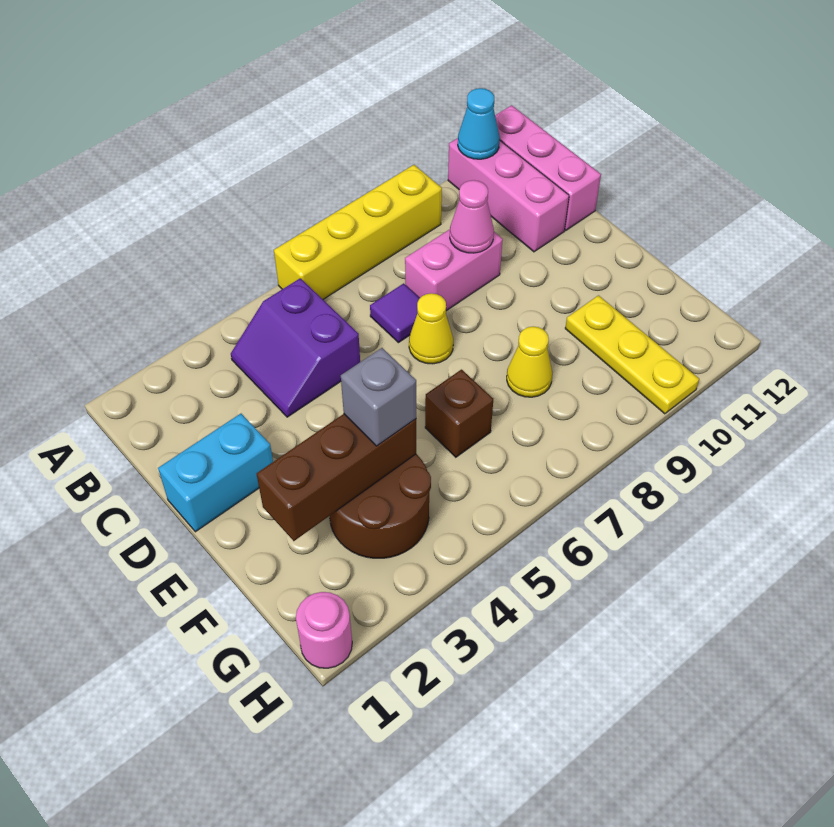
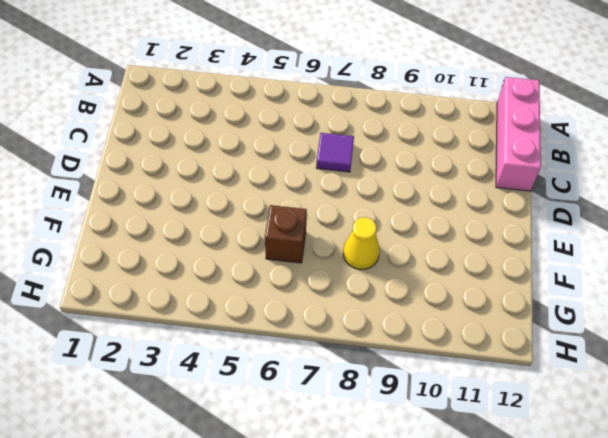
none -> yellow 1x4 brick [274,165,442,299]
none -> pink 1x3 brick [448,138,569,252]
none -> purple 2x2 slope [231,278,360,417]

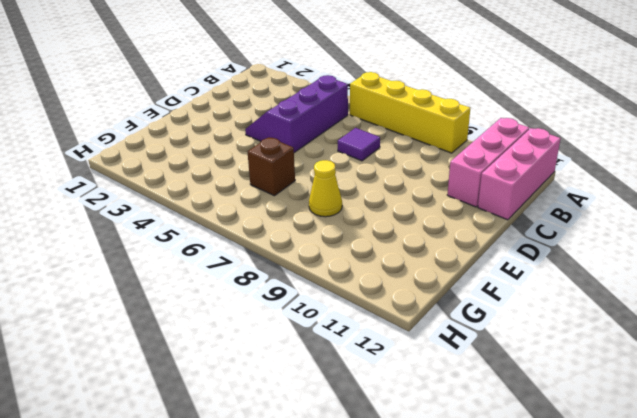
purple 2x3 slope [245,75,348,153] -> purple 2x2 slope [231,278,360,417]
none -> pink 1x2 brick [405,229,503,311]
none -> cyan 1x2 brick [158,414,273,532]
none -> yellow 1x1 cone [409,293,453,364]

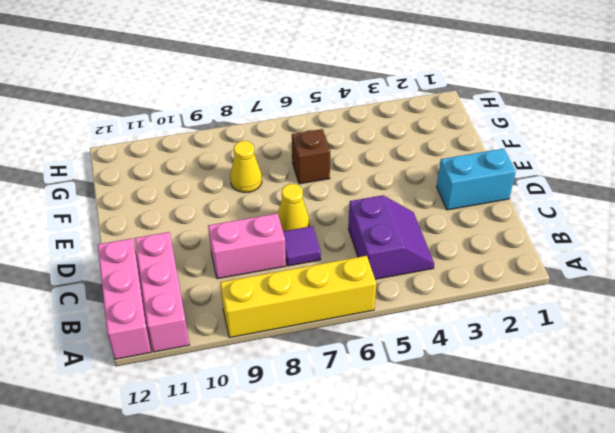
none -> brown 2x2 round brick [330,454,431,558]
none -> yellow 1x3 plate [565,295,699,414]
none -> pink 1x1 round brick [296,592,352,668]

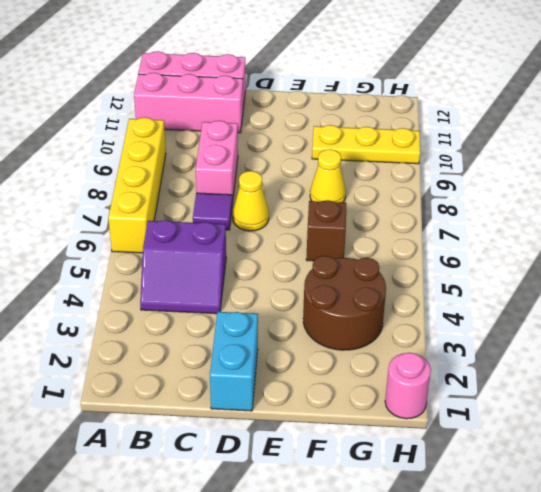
none -> cyan 1x1 cone [458,88,500,159]
none -> pink 1x1 cone [450,180,494,253]
none -> brown 1x3 brick [257,414,416,541]

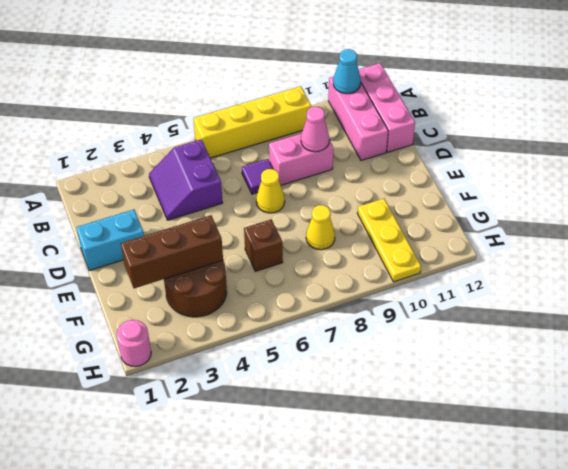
none -> grey 1x1 brick [341,348,416,446]

